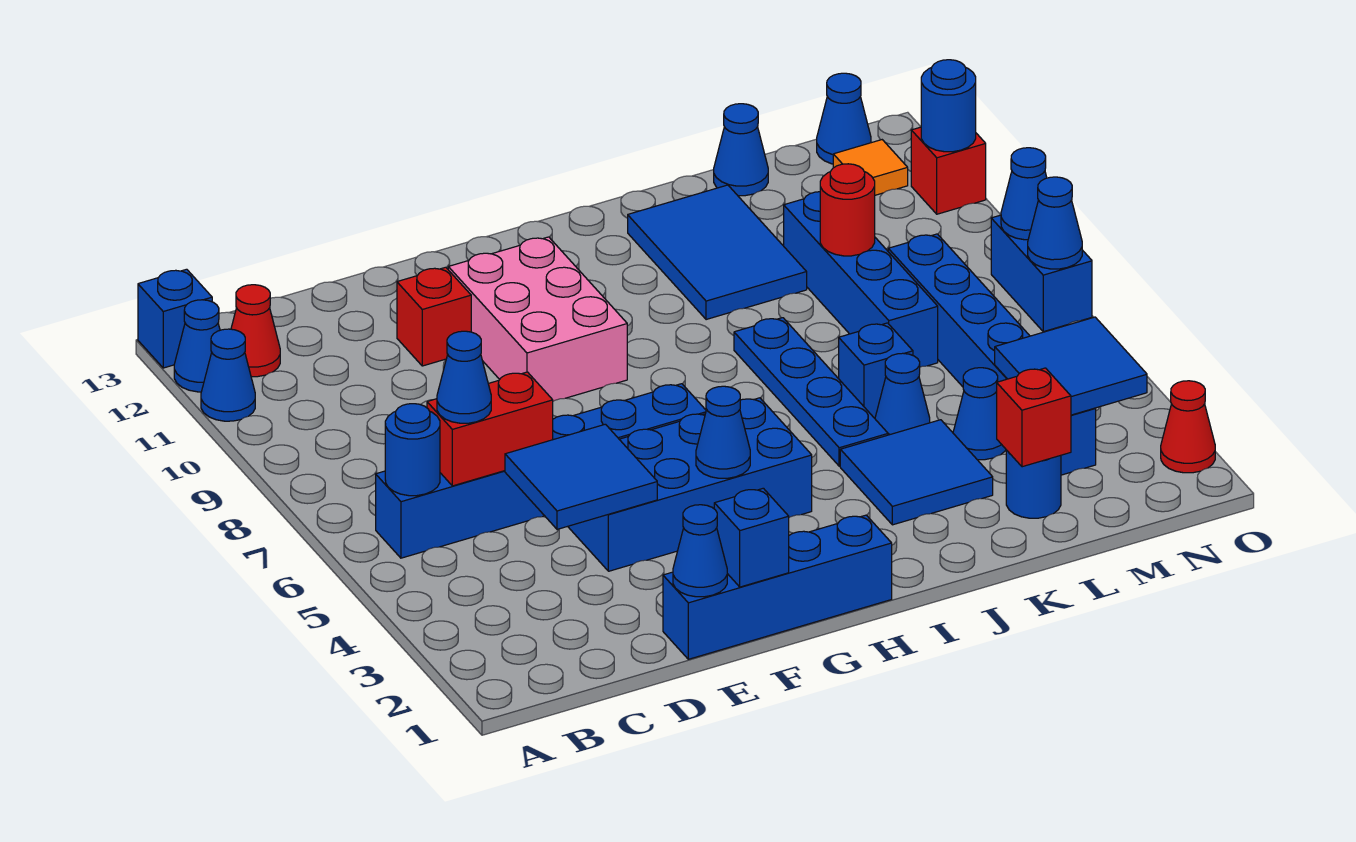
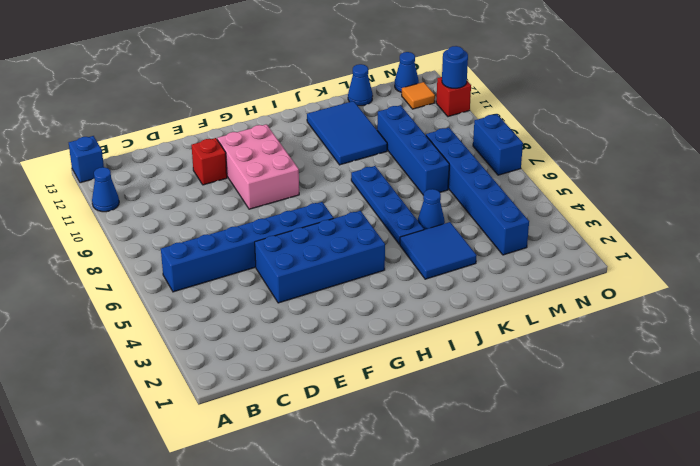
none -> blue 1x1 cone [174,300,220,392]
none -> red 1x1 cone [231,285,280,377]
none -> blue 1x4 brick [663,515,892,659]
none -> blue 1x1 brick [839,323,913,418]

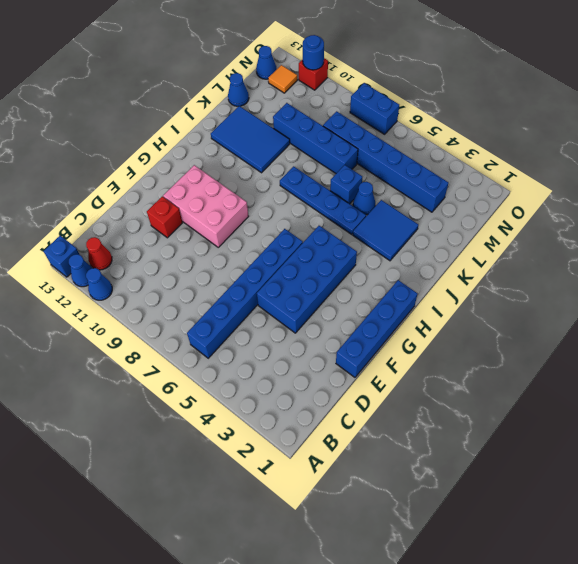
none -> blue 1x1 round brick [1006,450,1061,518]
none -> blue 1x1 cone [953,368,1006,460]
none -> red 1x1 cone [1161,381,1215,473]
none -> blue 1x1 round brick [385,404,440,496]

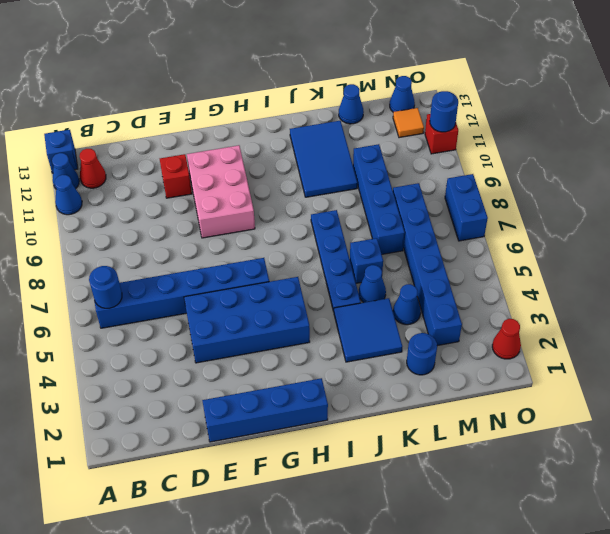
none -> red 1x2 brick [427,372,553,486]
none -> blue 2x2 tile [505,424,657,529]
none -> blue 1x1 cone [673,505,727,597]
none -> blue 1x1 brick [714,488,789,587]

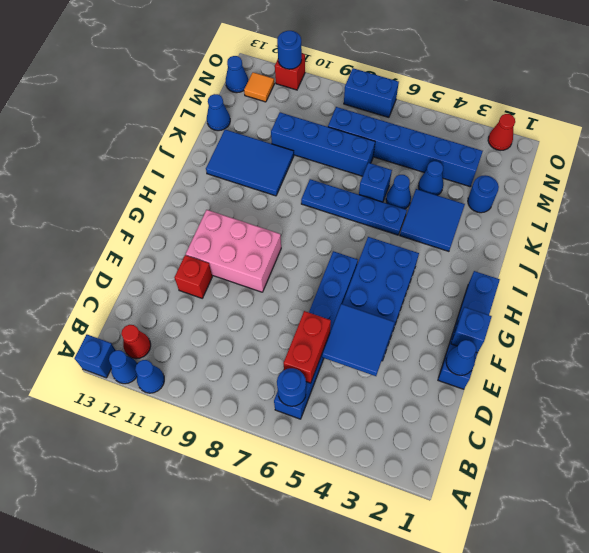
none -> blue 1x1 cone [696,386,750,478]
none -> red 1x1 brick [997,368,1071,467]
none -> red 1x1 round brick [820,164,875,256]
none -> blue 2x2 tile [995,317,1147,415]

